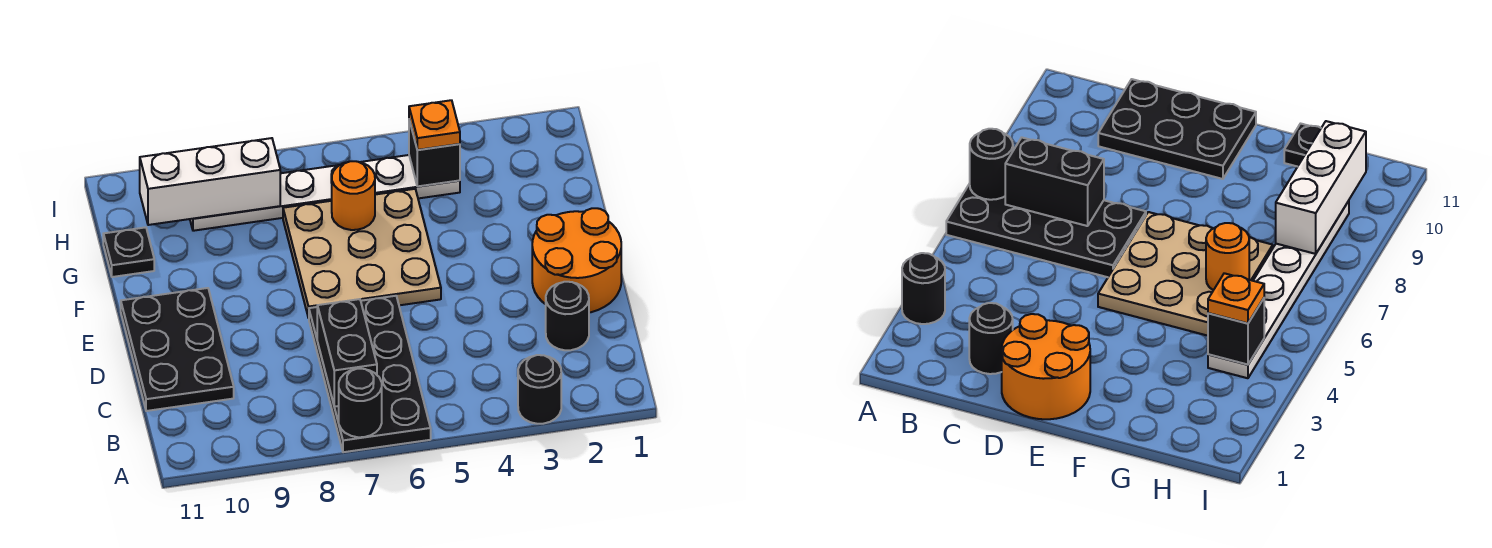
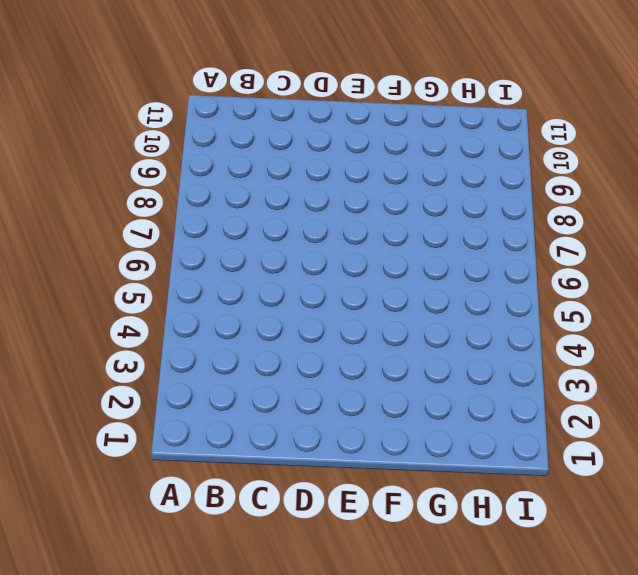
none -> black 1x1 round brick [518,355,561,424]
none -> black 2x4 plate [309,296,431,452]
none -> black 1x1 round brick [546,282,589,350]

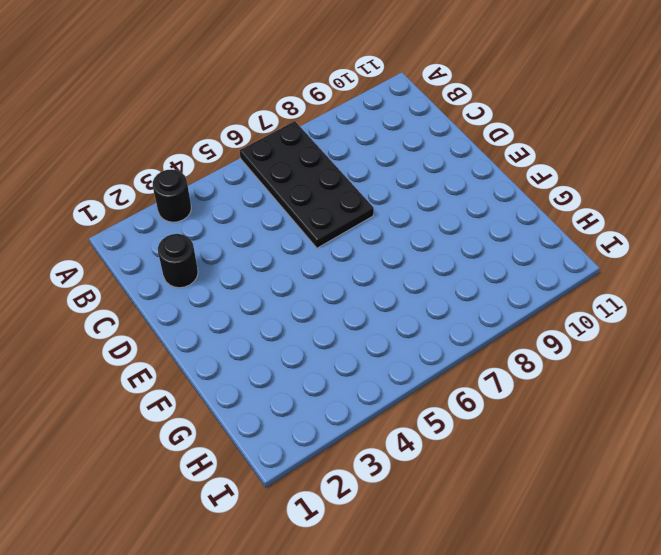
none -> black 2x3 plate [121,288,234,411]
none -> orange 2x2 round brick [532,208,621,313]
none -> tan 3x3 plate [283,189,441,318]

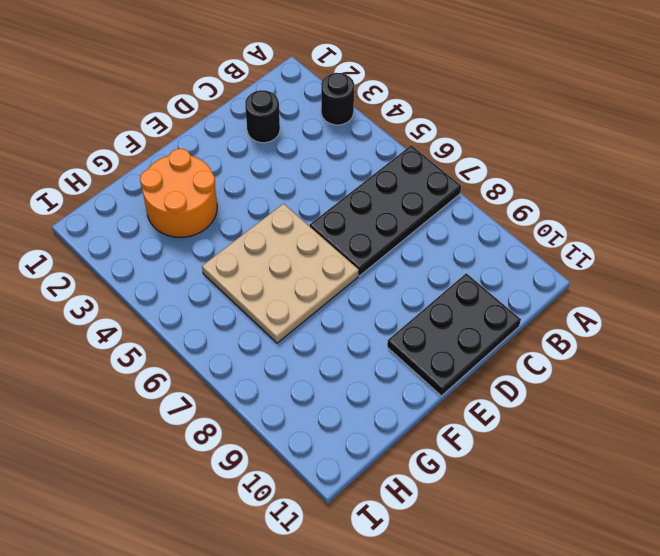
orange 2x2 round brick [140,149,217,237] -> orange 2x2 round brick moved to [532,208,621,313]
none -> black 1x1 plate [103,227,154,277]
none -> white 1x6 plate [190,155,460,231]
none -> black 1x1 round brick [339,369,382,437]

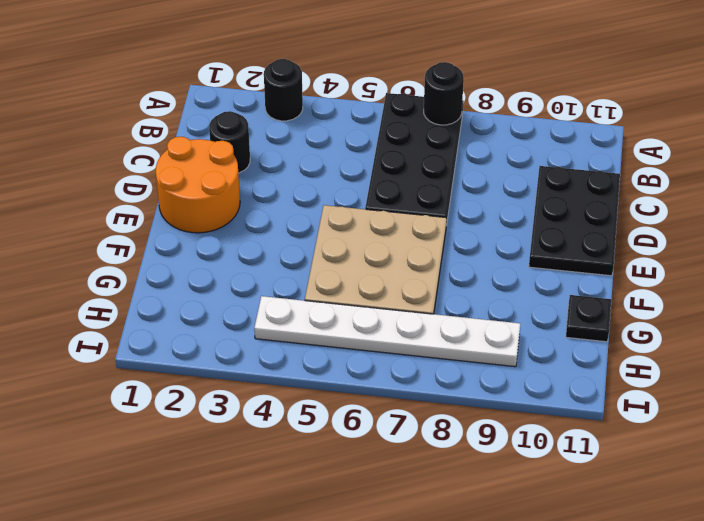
none -> black 1x2 brick [317,299,377,407]
none -> orange 1x1 round brick [332,161,375,230]
none -> black 1x1 brick [409,120,460,186]

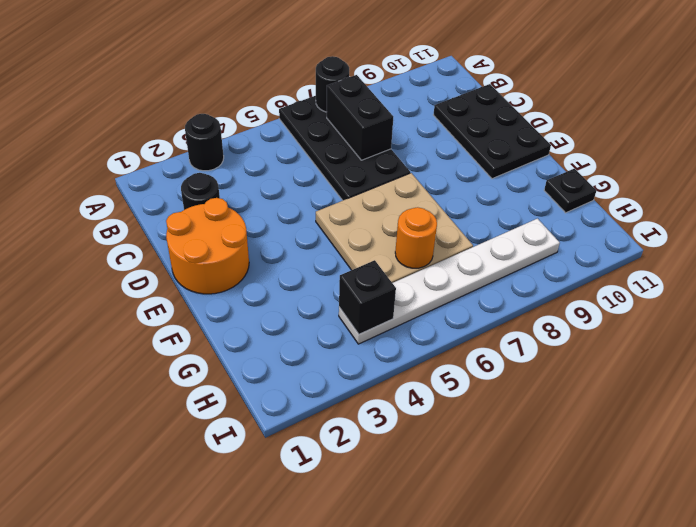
none -> white 1x3 brick [140,138,280,225]
none -> orange 1x1 plate [409,100,460,150]

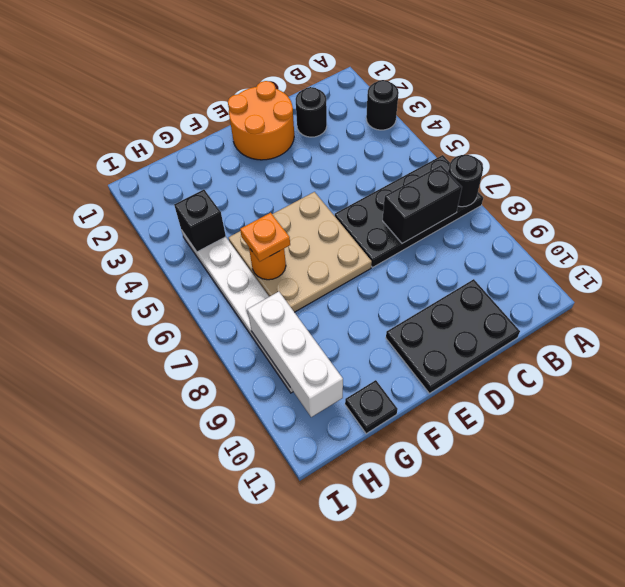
orange 1x1 plate [240,213,290,261] -> orange 1x1 plate moved to [409,100,460,150]

